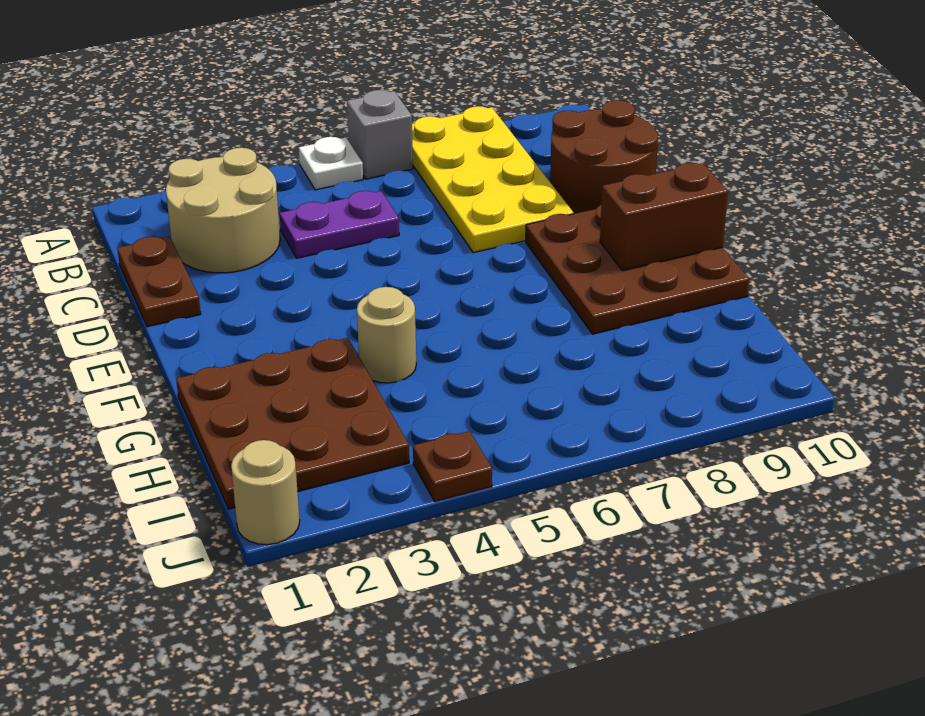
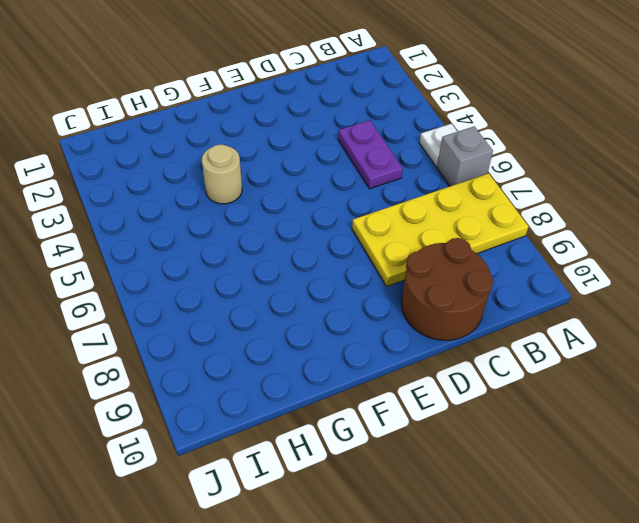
none -> tan 2x2 round brick [166,148,280,273]
none -> brown 1x2 plate [117,237,201,327]
none -> brown 3x3 plate [526,205,749,334]

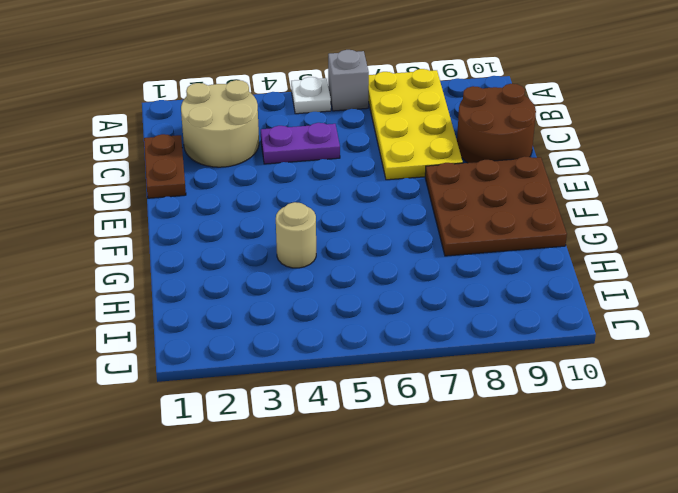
none -> brown 3x3 plate [176,338,409,509]
none -> tan 1x1 round brick [231,440,300,545]
none -> brown 1x1 plate [413,431,492,502]

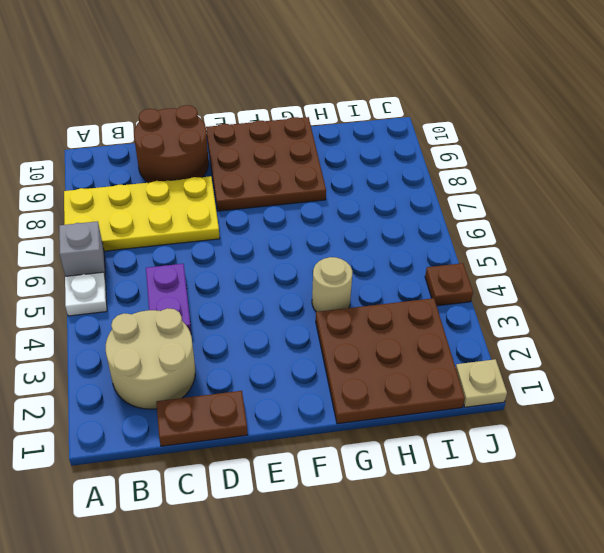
tan 1x1 plate [456,359,507,407] -> tan 1x1 round brick [231,440,300,545]
none -> brown 1x2 brick [600,163,728,271]

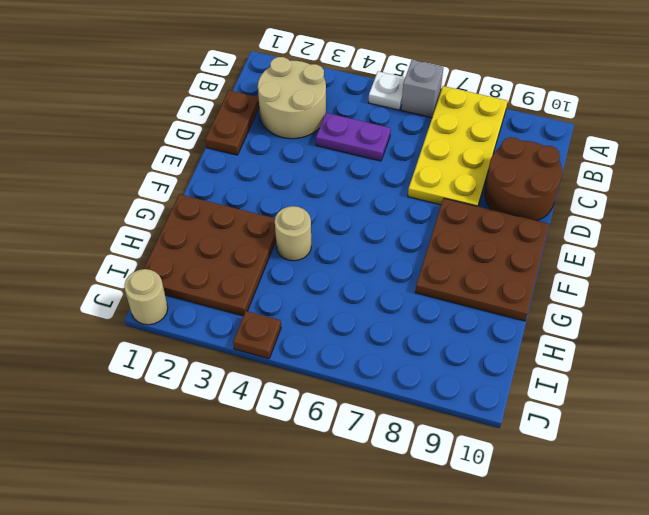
none -> brown 1x2 brick [600,163,728,271]

